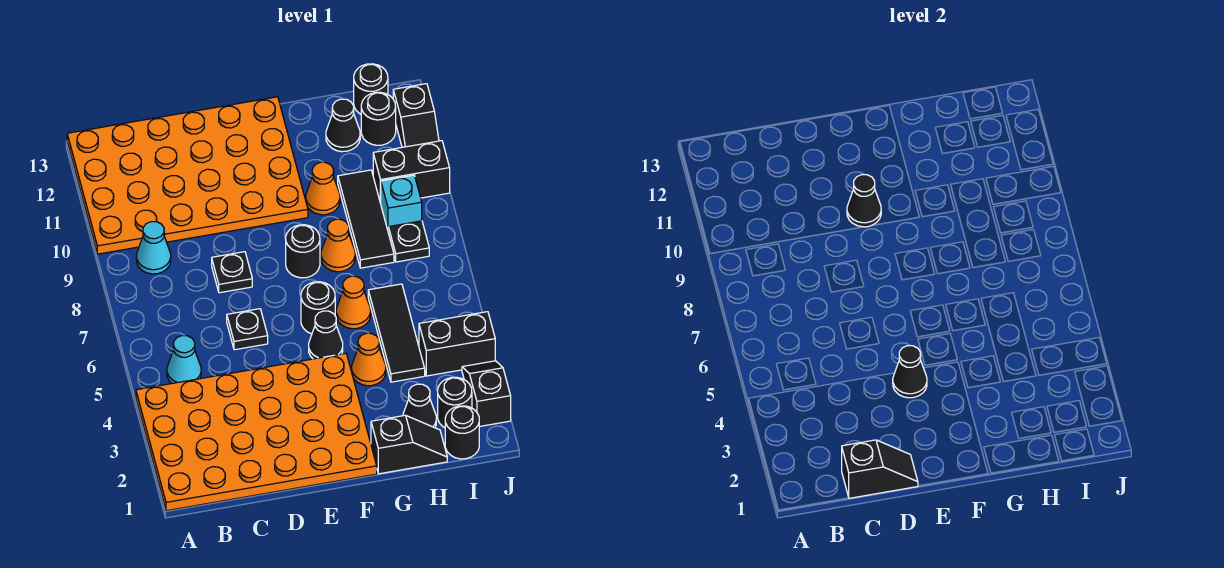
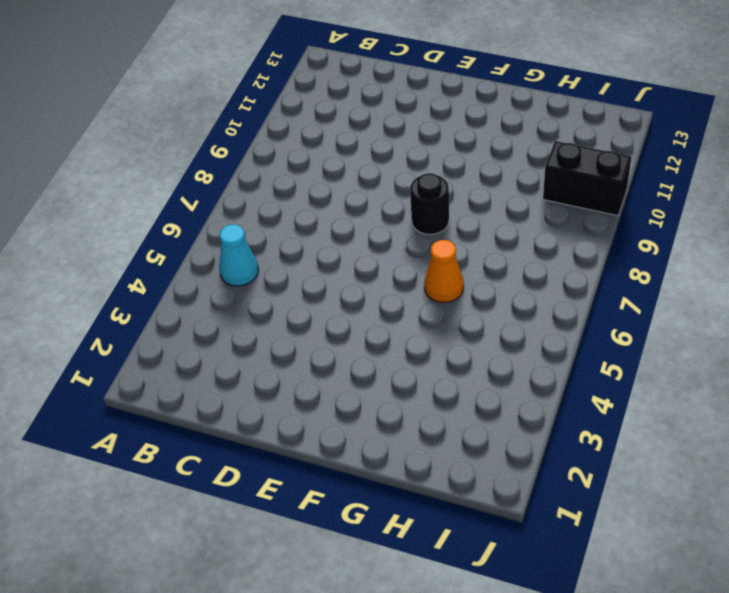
none -> orange 4x6 plate [136,353,377,511]
none -> orange 4x6 plate [67,97,308,254]
none -> cyan 1x1 cone [136,221,171,274]
none -> black 1x1 plate [227,309,268,350]

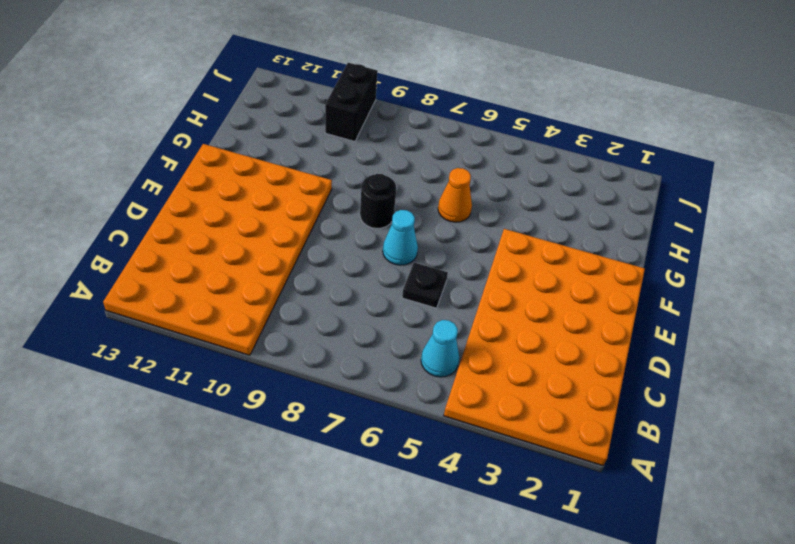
cyan 1x1 cone [383,210,418,265] -> cyan 1x1 cone moved to [136,221,171,274]
none -> black 1x1 plate [212,252,252,293]
none -> black 1x1 cone [309,311,343,359]
none -> black 1x1 round brick [301,282,335,334]
none -> black 1x2 slope [371,415,447,474]

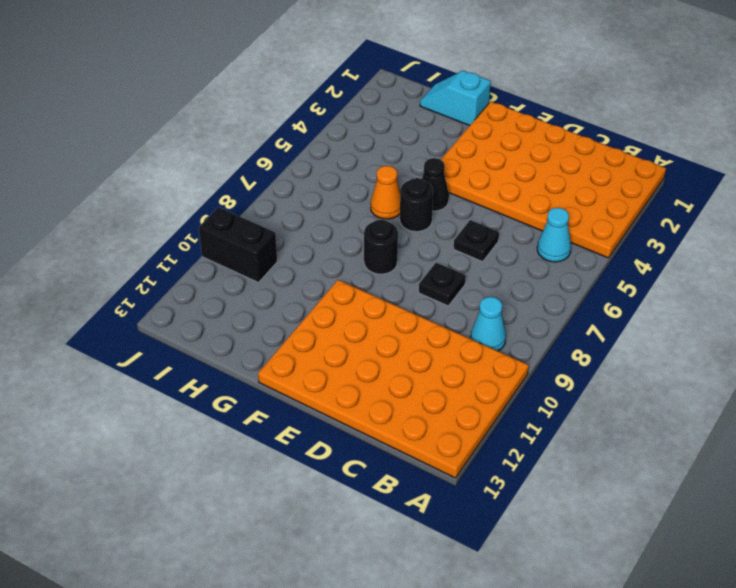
cyan 1x2 slope [420,71,491,126] -> black 1x2 slope [371,415,447,474]
none -> orange 1x1 cone [352,333,386,386]
none -> orange 1x1 cone [321,219,355,272]
none -> orange 1x1 cone [306,162,340,215]
none -> black 1x1 cone [403,384,436,428]

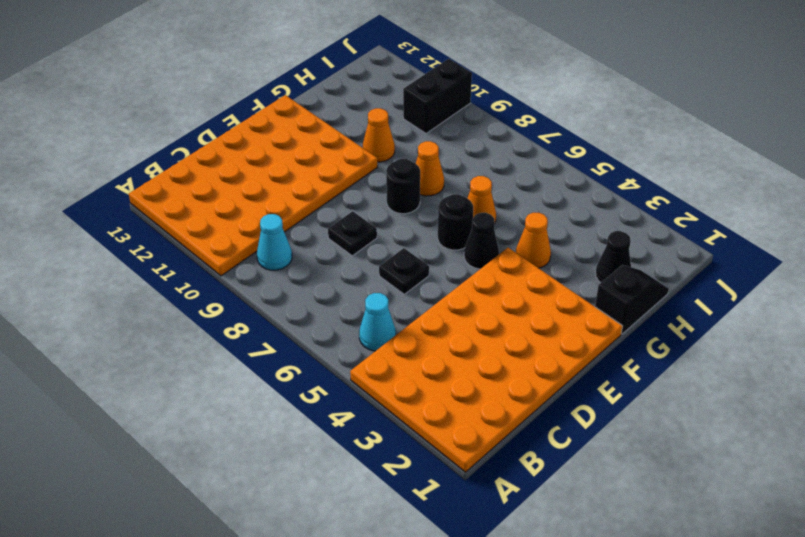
none -> black 1x3 tile [368,284,425,382]
none -> black 1x3 tile [338,170,394,268]
none -> black 1x1 cone [326,99,360,152]
none -> black 1x1 round brick [445,406,479,459]

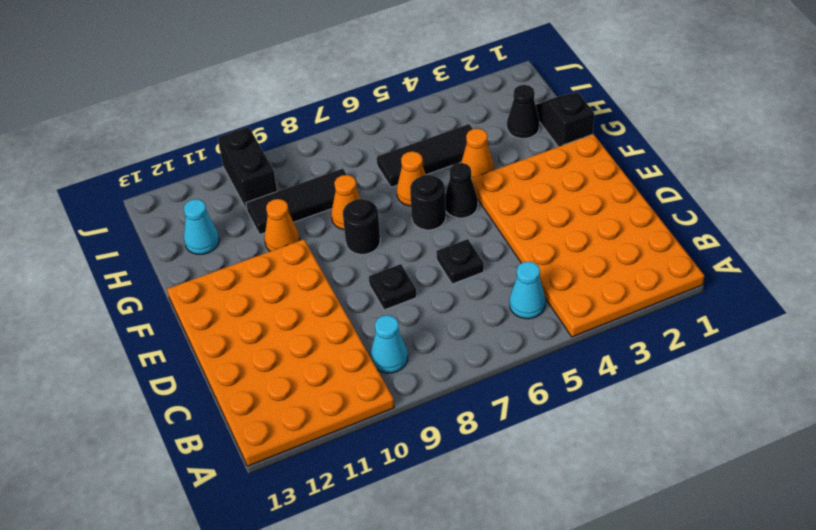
cyan 1x1 cone [184,199,219,254] -> black 1x1 cone [326,99,360,152]
none -> black 1x1 round brick [445,406,479,459]
none -> black 1x1 round brick [438,377,472,428]
none -> black 1x2 brick [419,312,495,376]
none -> black 1x1 plate [388,221,429,262]

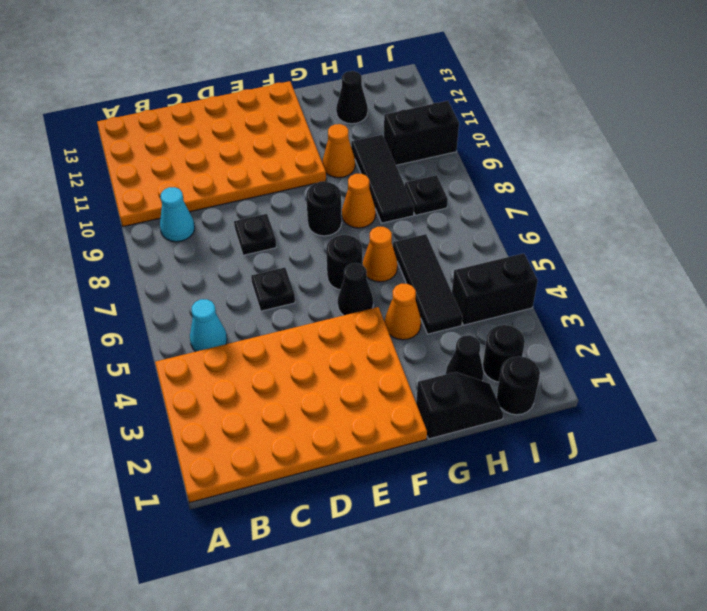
none -> cyan 1x1 brick [381,175,422,230]
none -> black 1x1 round brick [361,92,396,145]
none -> black 1x1 round brick [354,64,388,114]
none -> black 1x2 slope [462,361,511,427]

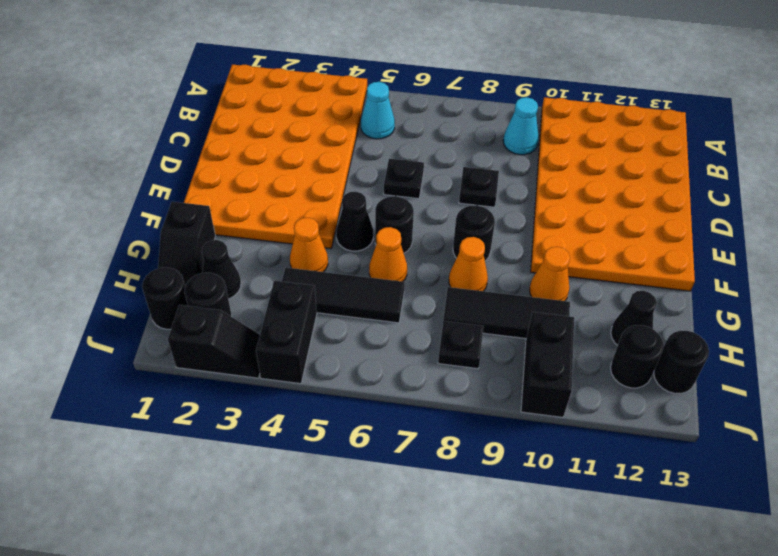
none -> cyan 1x1 brick [381,175,422,230]
none -> black 1x2 slope [393,84,439,147]
none -> black 1x2 slope [842,440,918,498]
none -> black 1x1 cone [893,346,927,398]

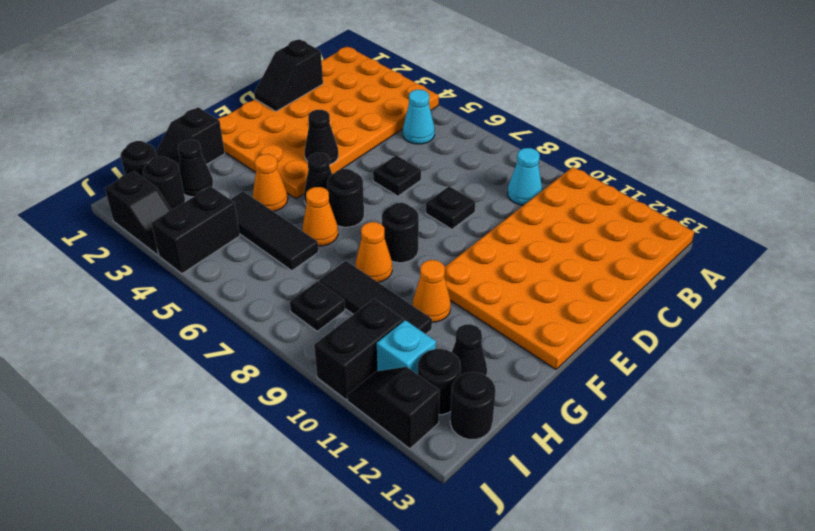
cyan 1x1 brick [377,320,436,374] -> cyan 1x1 brick moved to [381,175,422,230]
none -> black 1x1 cone [847,175,881,227]

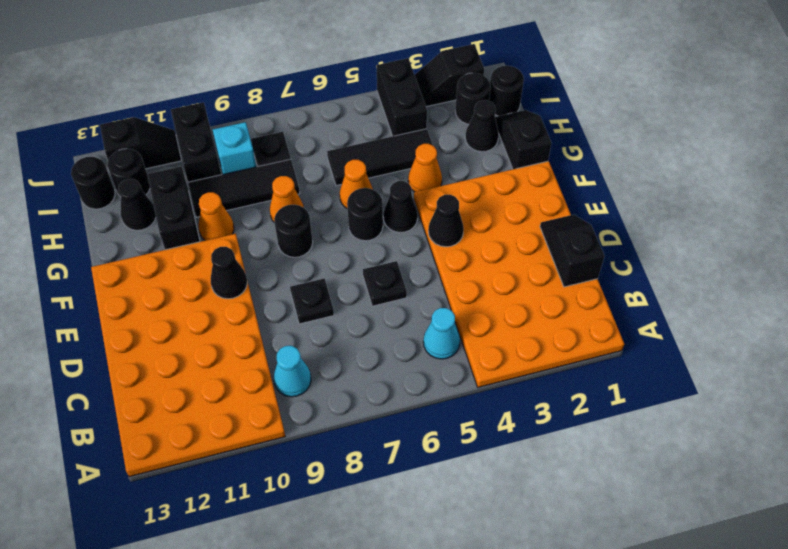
black 1x2 brick [147,166,200,250] -> none

